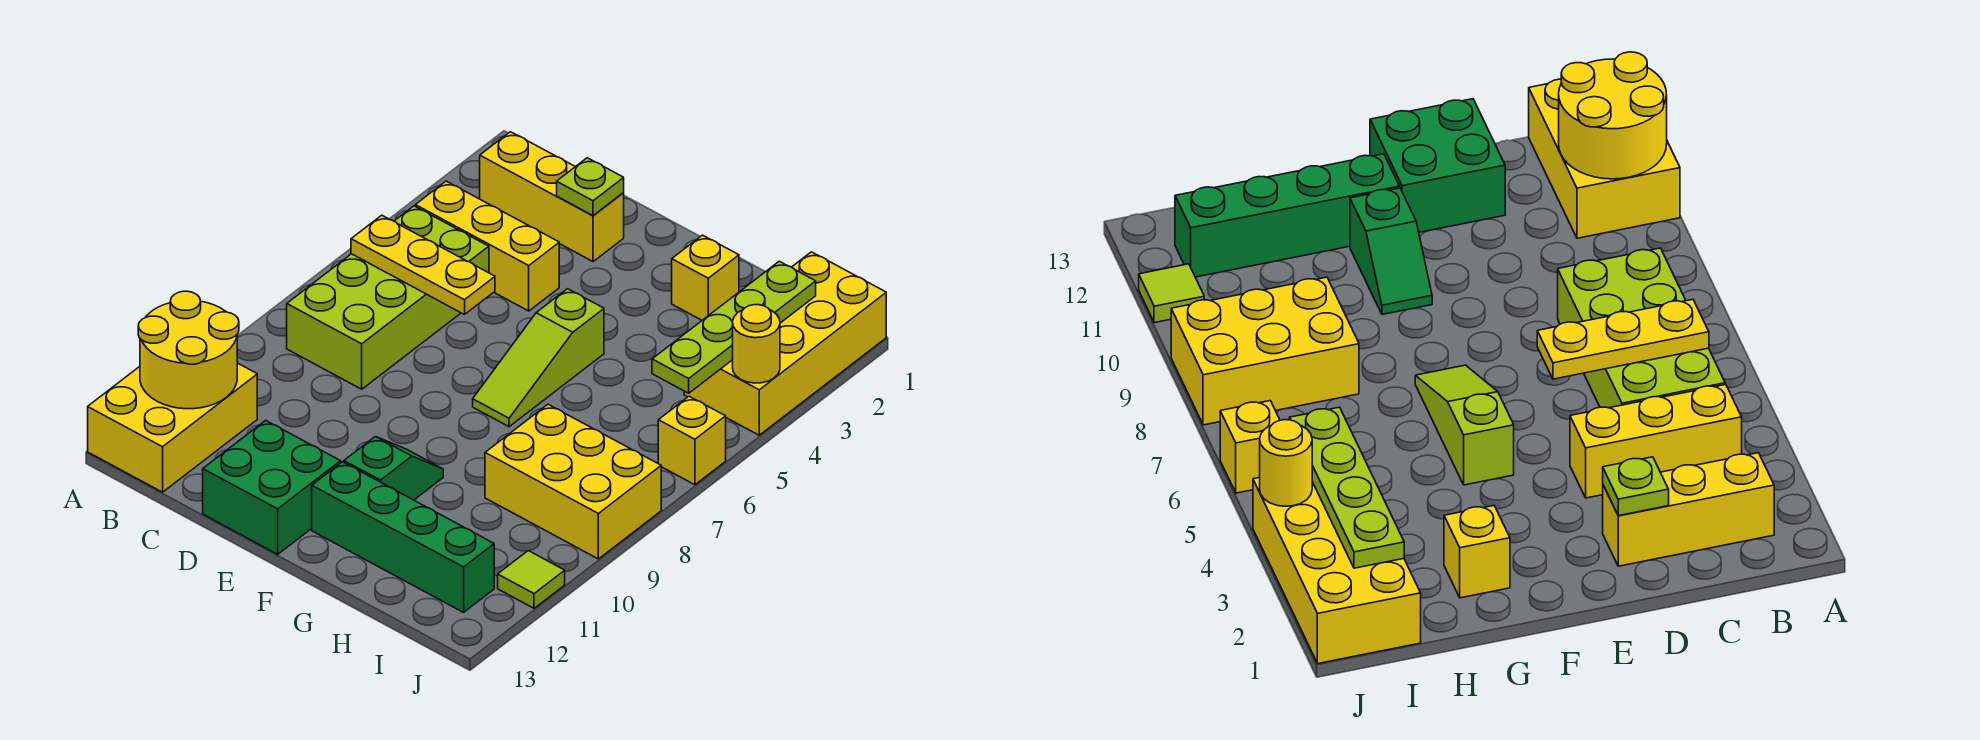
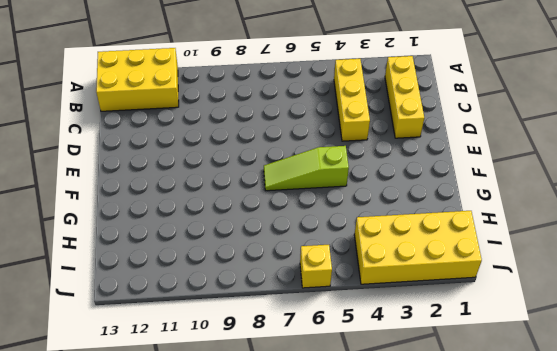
none -> lime 2x4 brick [287,206,489,389]
none -> green 2x2 brick [203,420,341,554]
none -> green 1x2 slope [344,437,443,500]

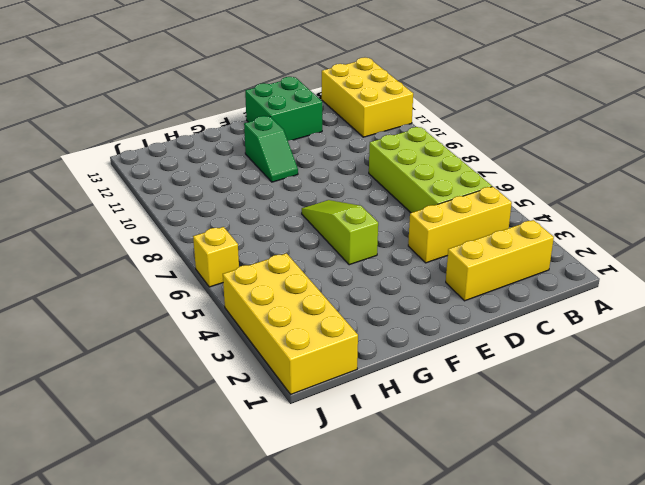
none -> green 1x4 brick [312,462,494,612]
none -> yellow 1x1 brick [672,235,739,320]
none -> yellow 2x3 brick [485,405,661,559]

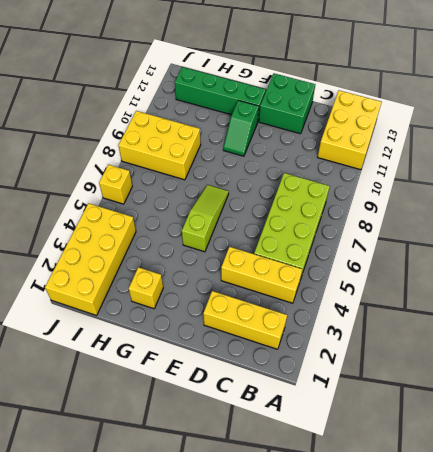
none -> lime 1x1 tile [498,551,565,608]
none -> yellow 2x2 round brick [138,291,239,409]
none -> yellow 1x3 plate [351,215,495,315]

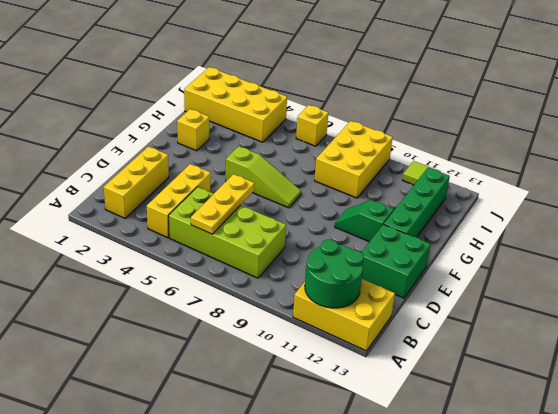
green 2x2 round brick [305,240,364,308] -> yellow 2x2 round brick [138,291,239,409]
none -> lime 1x1 plate [557,158,624,216]
none -> lime 1x4 plate [652,261,816,393]
none -> yellow 1x1 round brick [733,305,780,383]

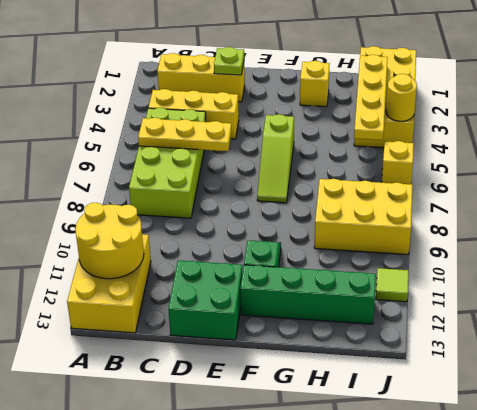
yellow 1x4 plate [354,55,388,140] -> lime 1x4 plate [652,261,816,393]

